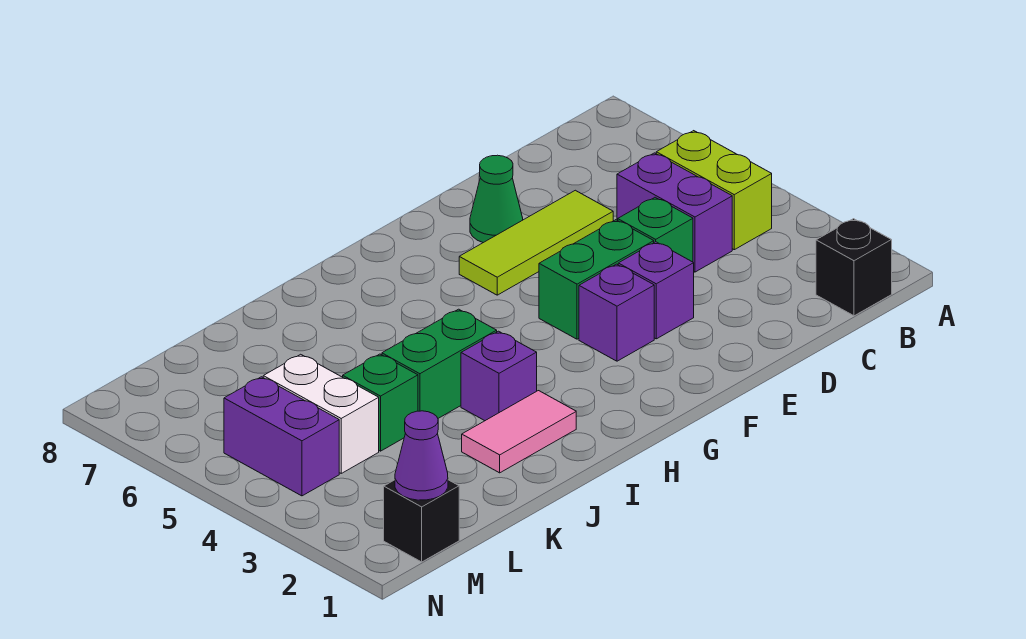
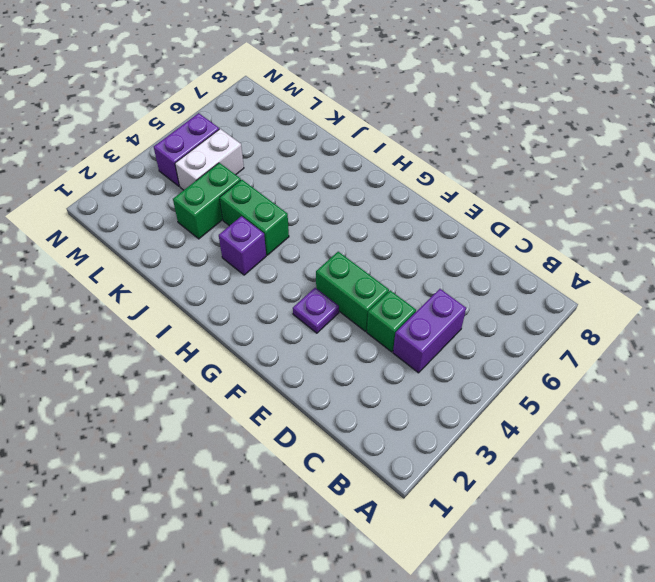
purple 1x1 plate [293,288,339,333] -> purple 1x1 brick [579,264,654,361]
green 1x2 brick [173,163,241,239] -> green 1x1 brick [343,354,418,451]
none -> black 1x1 brick [816,219,892,316]
none -> lime 1x2 brick [656,131,772,250]
none -> lime 1x3 tile [459,190,613,295]

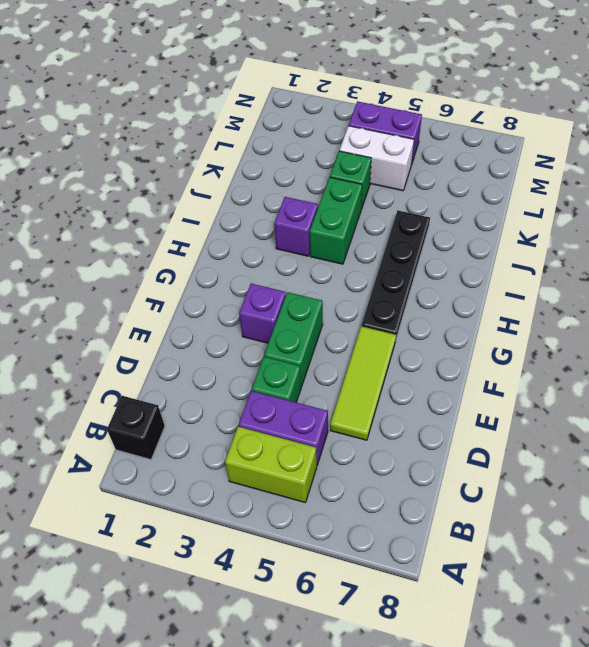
black 1x4 plate [361,210,430,338] -> none
none -> purple 1x1 brick [618,242,694,339]
none -> green 1x1 cone [470,155,523,243]
none -> pink 1x2 tile [462,391,576,473]

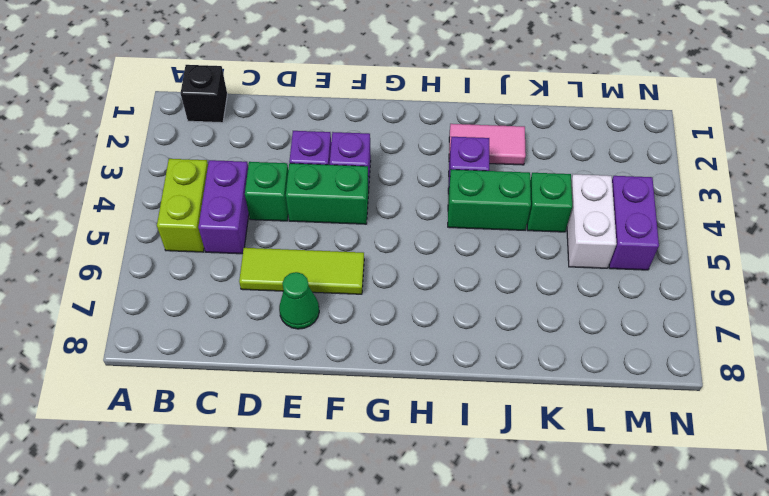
none -> black 1x1 brick [384,480,459,562]
none -> purple 1x1 cone [395,411,448,500]

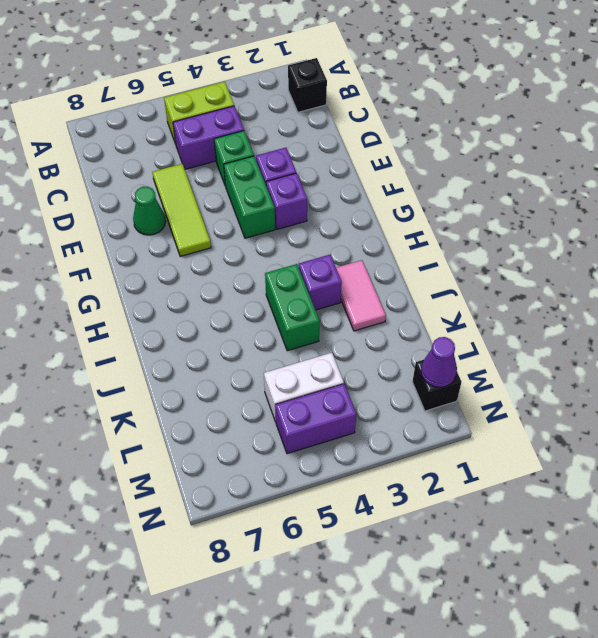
none -> green 1x1 brick [343,354,418,451]

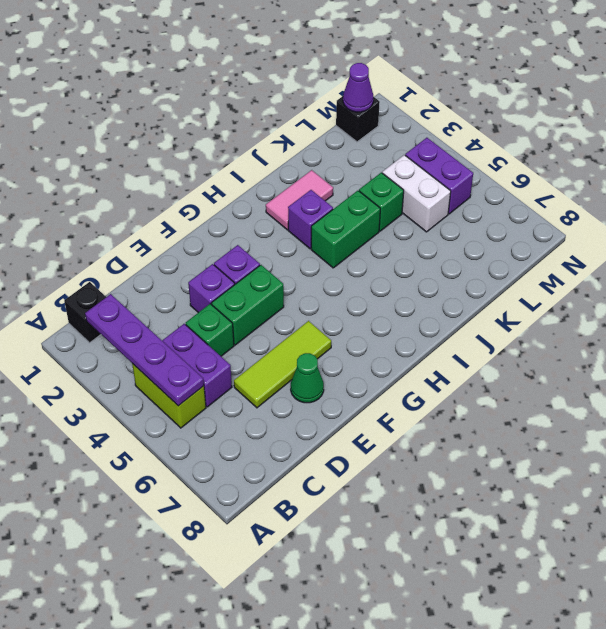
purple 1x4 plate [85,294,204,406] -> none

